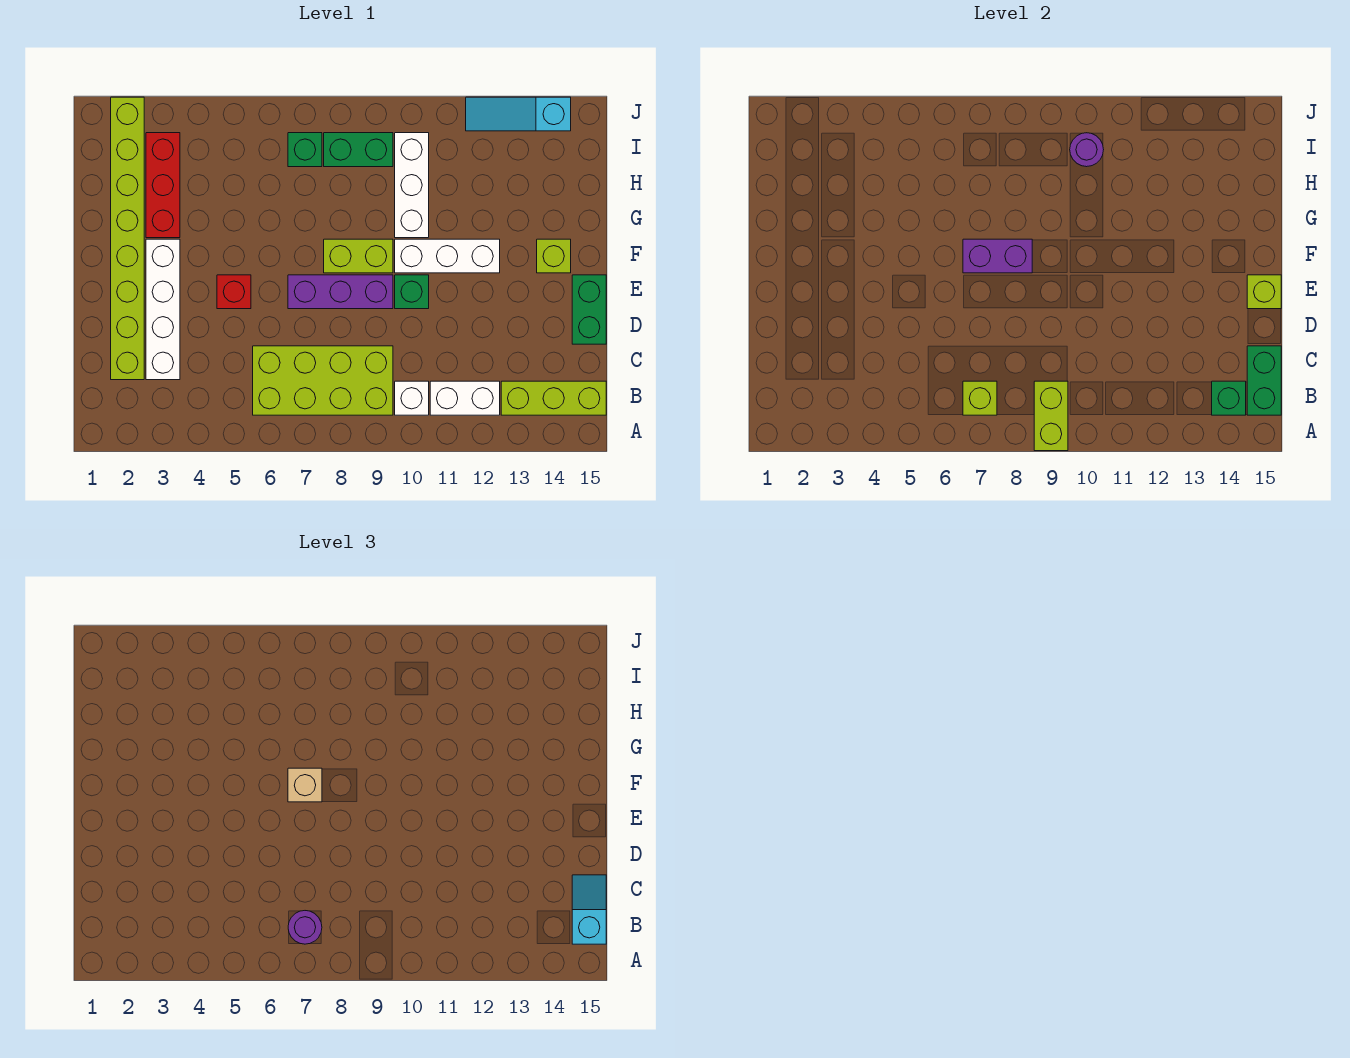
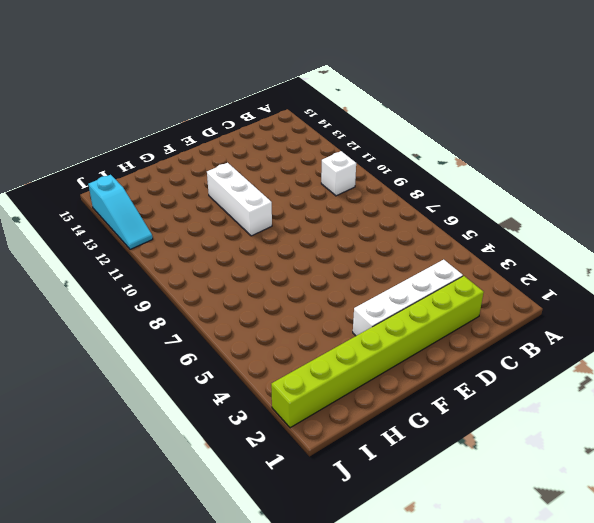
none -> lime 2x4 brick [253,346,393,415]
none -> white 1x2 brick [430,381,500,415]
none -> lime 1x3 brick [501,381,606,415]

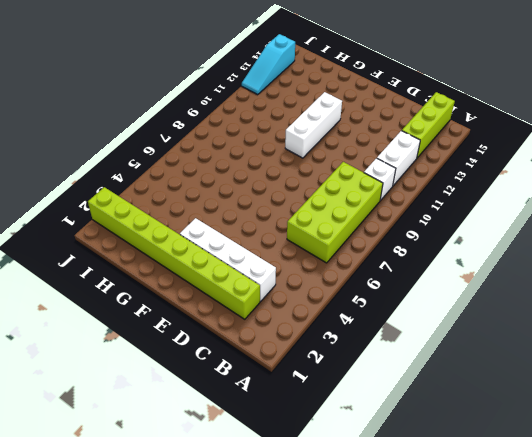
none -> green 1x2 brick [572,275,606,344]
none -> red 1x1 brick [217,275,251,309]
none -> purple 1x3 brick [288,275,393,309]

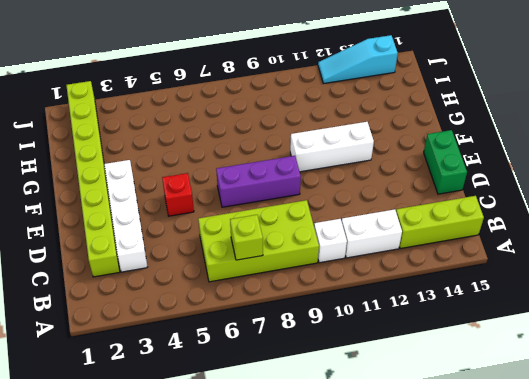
none -> green 1x1 brick [395,275,429,309]
none -> lime 1x2 brick [324,239,393,273]
none -> lime 1x1 brick [537,239,571,273]

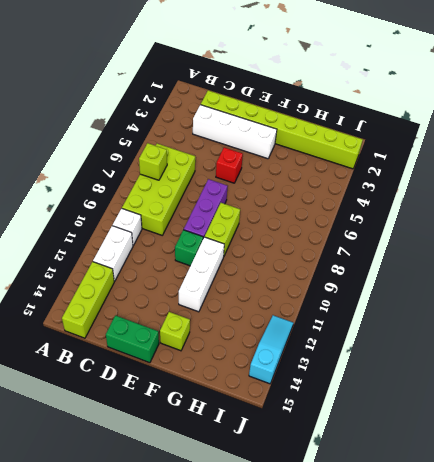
none -> red 1x3 brick [146,133,180,238]
none -> white 1x3 brick [395,133,429,238]
none -> green 1x1 brick [288,133,322,167]

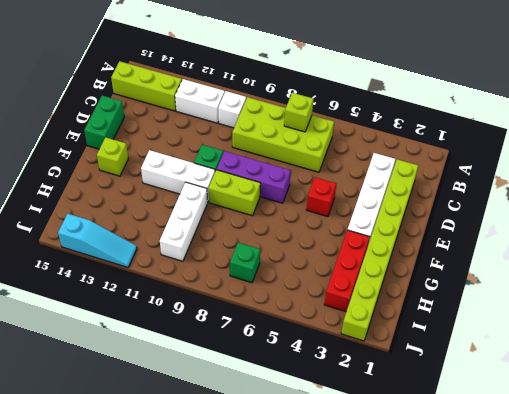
none -> green 1x2 brick [324,133,393,167]
none -> lime 1x2 brick [1034,381,1068,451]
none -> green 1x1 brick [1212,381,1246,415]

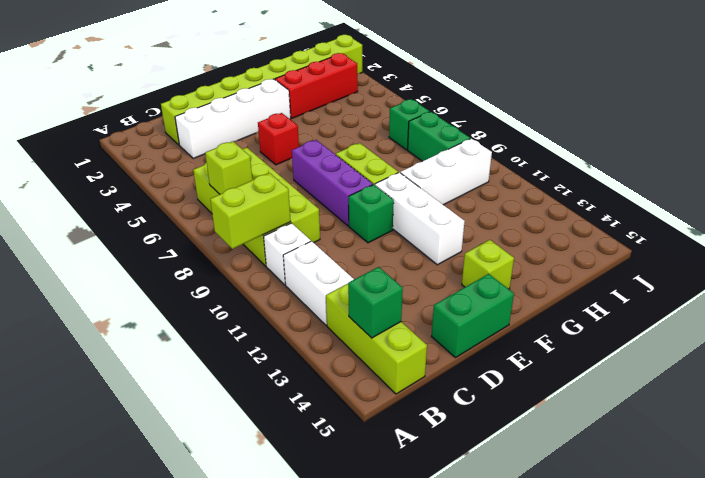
none -> cyan 1x3 slope [466,97,571,131]
none -> green 1x2 brick [1247,346,1281,415]
none -> lime 1x1 brick [1247,275,1281,309]

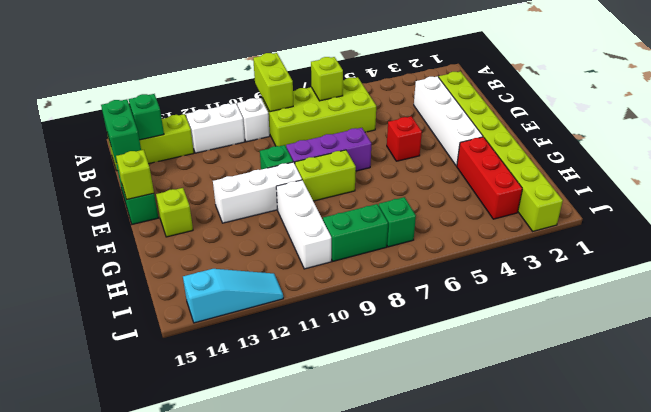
none -> purple 1x2 brick [963,239,1032,273]
none -> purple 1x1 round brick [1070,133,1104,167]
none -> purple 1x1 round brick [288,911,322,944]

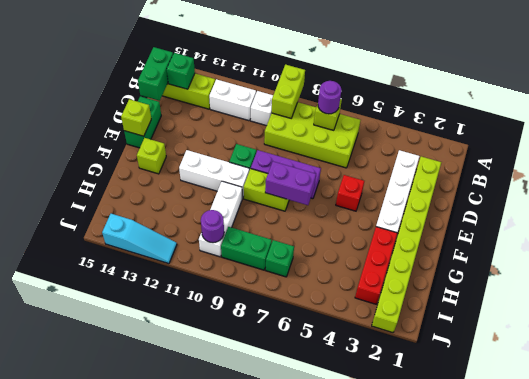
none -> cyan 1x2 slope [572,875,606,944]
none -> tan 1x1 brick [288,768,322,802]

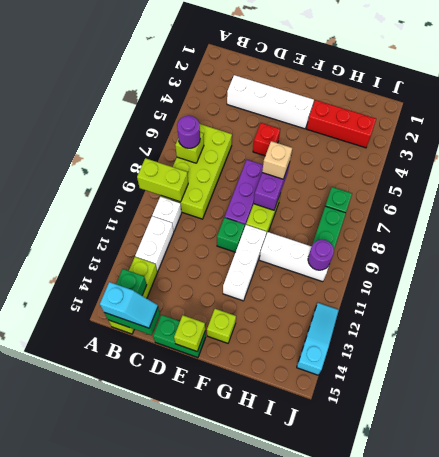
none -> lime 1x8 brick [111,97,144,380]

